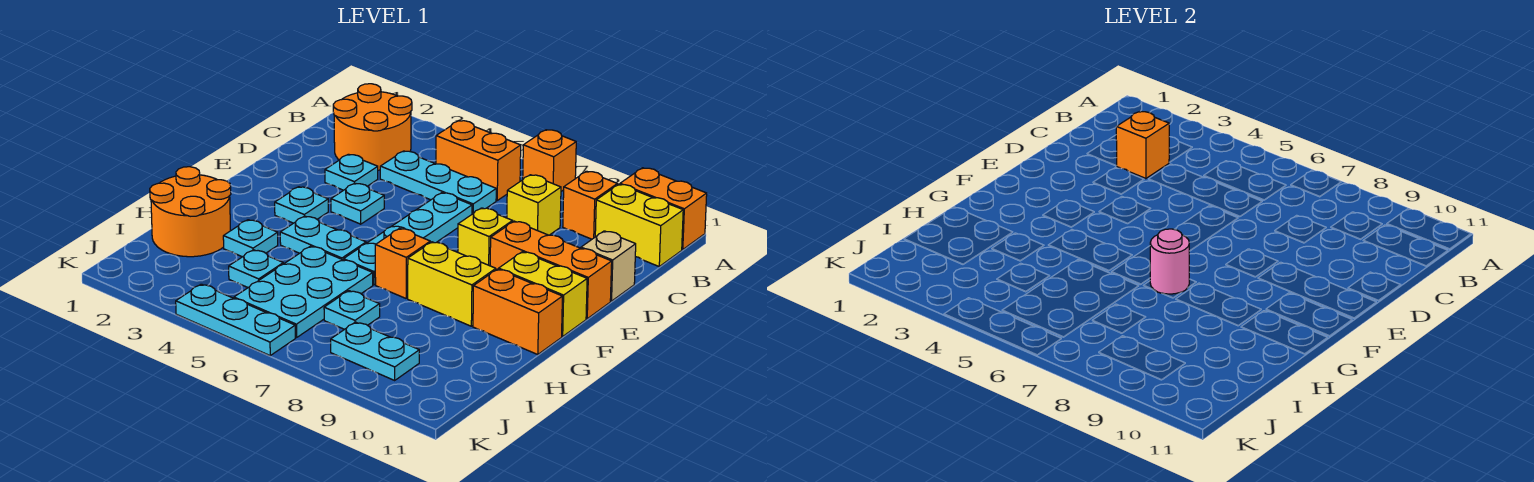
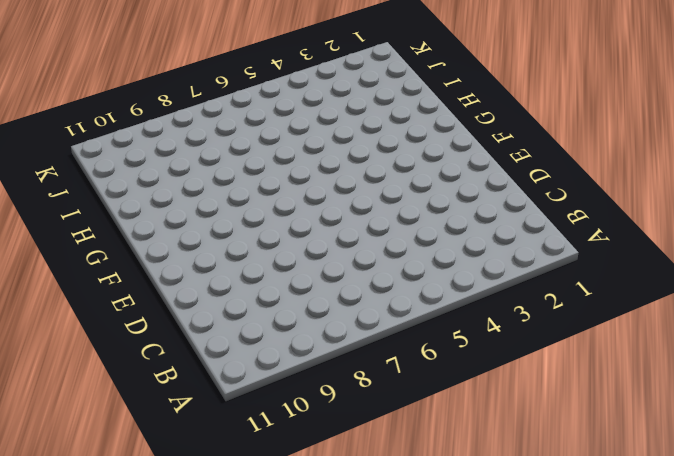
none -> orange 1x1 brick [523,130,576,191]
none -> orange 1x2 brick [620,168,707,250]
none -> orange 2x2 round brick [333,84,412,170]

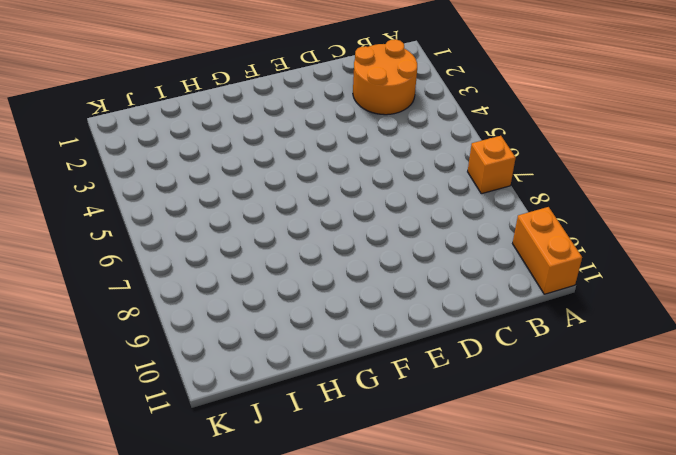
none -> orange 1x2 brick [436,121,521,200]
none -> orange 1x1 brick [563,171,617,239]
none -> yellow 1x2 brick [595,184,683,266]

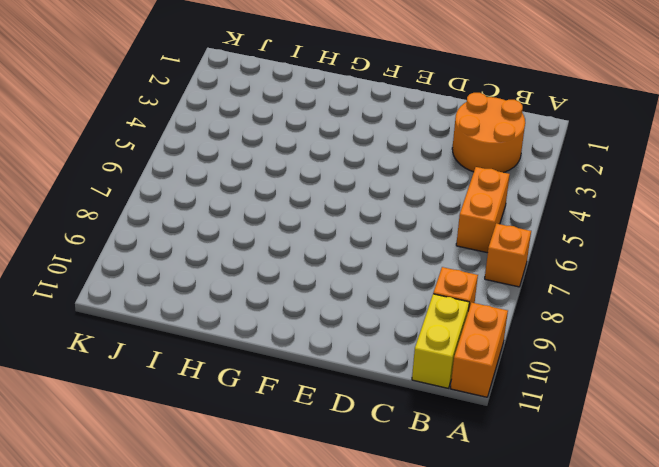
none -> cyan 1x3 plate [380,151,496,214]
none -> yellow 1x1 brick [507,175,561,235]
none -> cyan 1x1 plate [325,154,378,190]

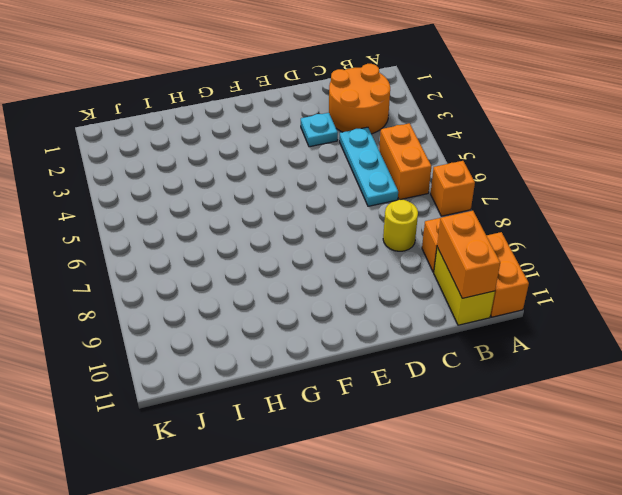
orange 1x2 brick [437,211,500,298] -> orange 1x2 brick moved to [473,269,562,355]
yellow 1x1 round brick [383,200,418,251] -> yellow 1x1 brick [507,175,561,235]
none -> cyan 1x4 plate [344,193,472,285]
none -> tan 1x1 brick [581,231,636,301]
none -> cyan 1x1 plate [331,183,384,224]

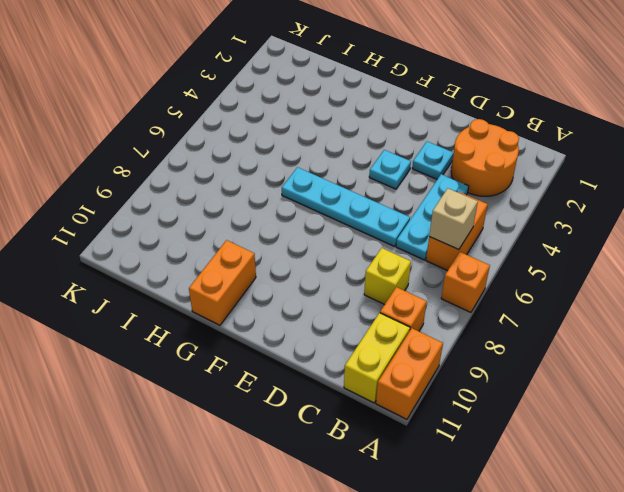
tan 1x1 brick [429,188,478,250] -> tan 1x1 brick moved to [581,231,636,301]
none -> yellow 1x1 brick [458,208,513,266]
none -> orange 1x3 brick [490,221,612,319]
none -> cyan 1x1 plate [275,187,328,223]

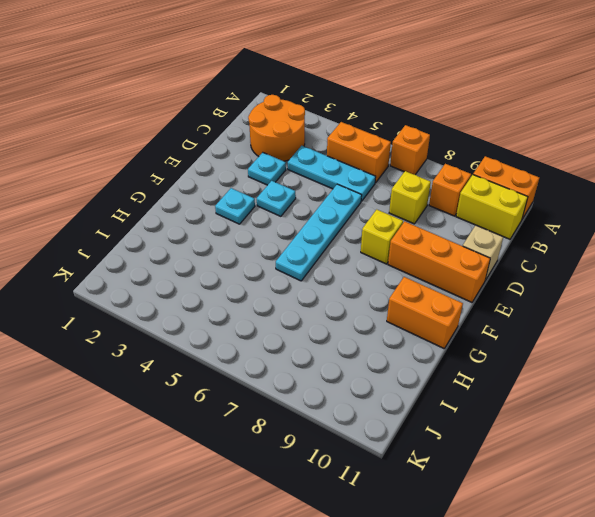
none -> yellow 1x2 brick [499,252,587,337]
none -> cyan 1x2 plate [280,216,366,260]
none -> orange 1x1 brick [375,228,430,298]

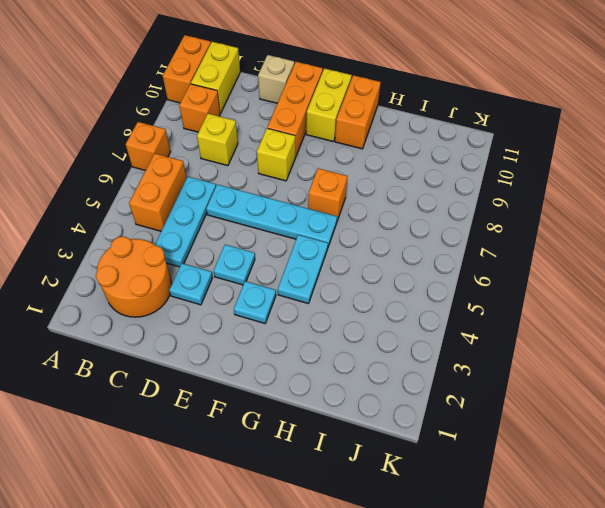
none -> yellow 1x2 brick [408,242,496,326]
none -> orange 2x2 round brick [150,167,231,257]
none -> cyan 1x1 plate [223,220,278,257]

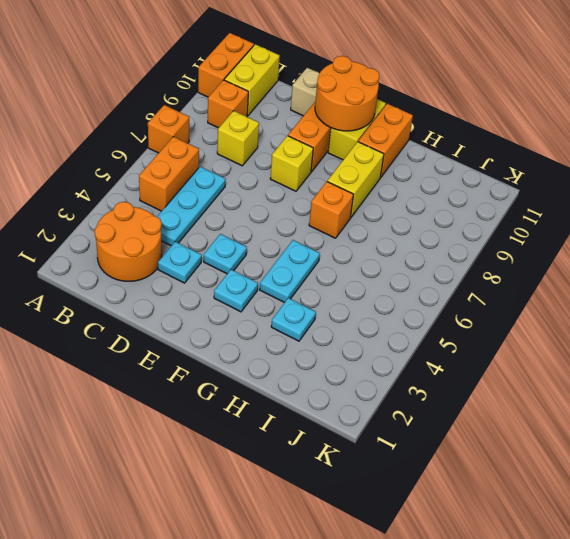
orange 2x2 round brick [315,56,379,131] -> orange 2x2 round brick moved to [150,167,231,257]
none -> cyan 1x4 plate [344,193,472,285]
none -> cyan 2x3 plate [234,246,373,338]
none -> cyan 1x1 plate [229,250,283,287]

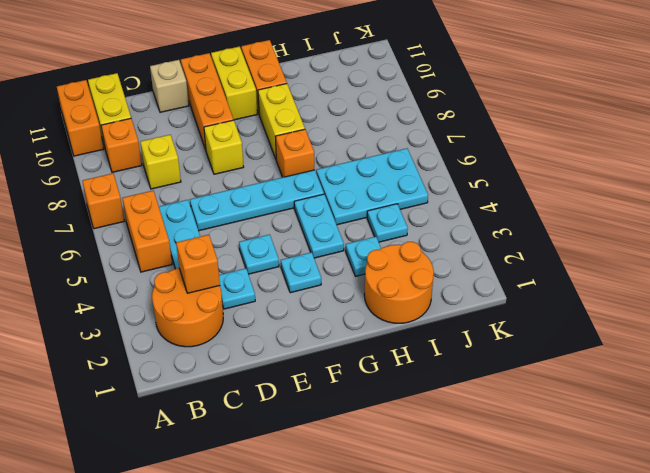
none -> cyan 1x1 plate [324,291,380,329]
none -> cyan 1x2 plate [331,322,419,380]
none -> cyan 1x3 plate [176,284,295,355]

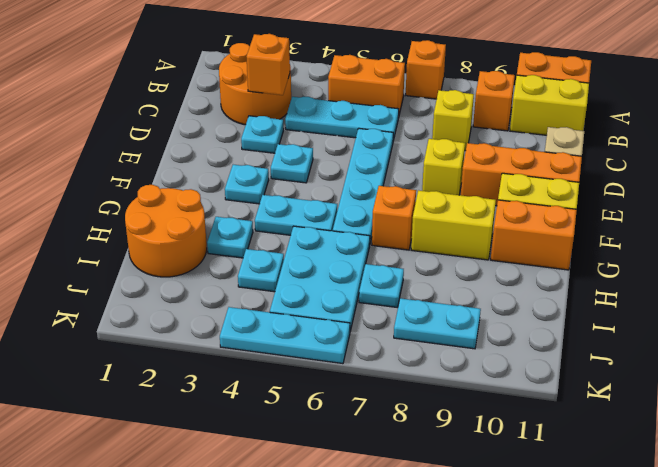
none -> pink 1x1 round brick [1150,229,1189,294]

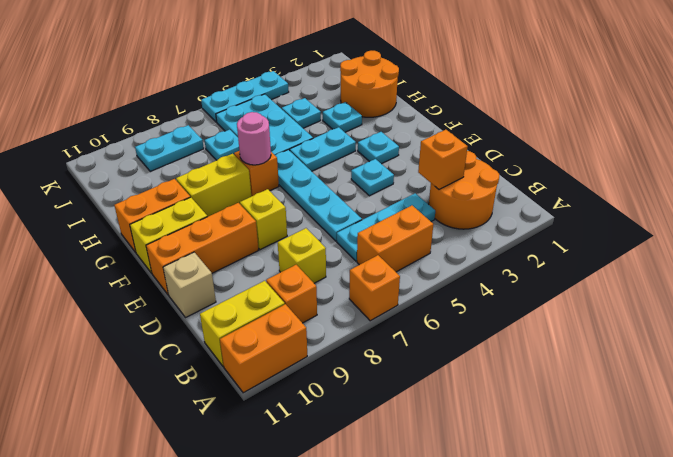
none -> cyan 1x1 plate [325,154,378,190]

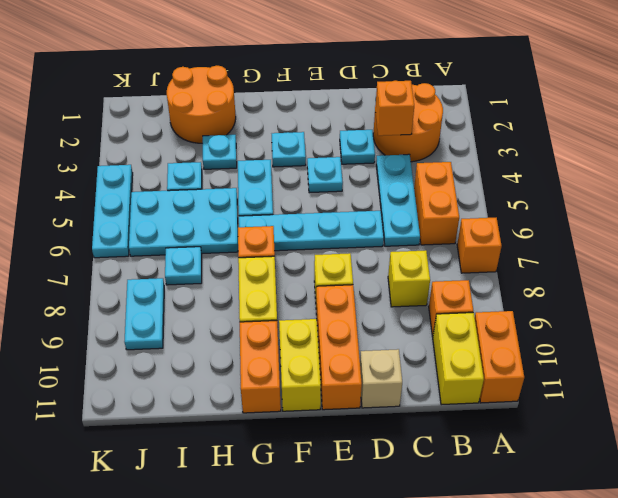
none -> pink 1x1 round brick [1150,229,1189,294]

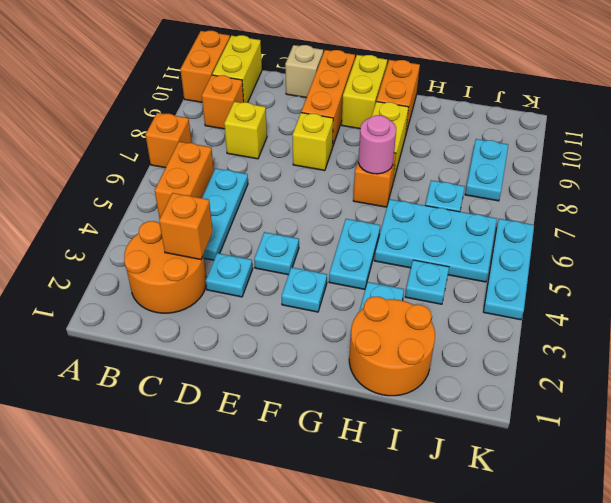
none -> cyan 1x4 plate [344,193,472,285]

